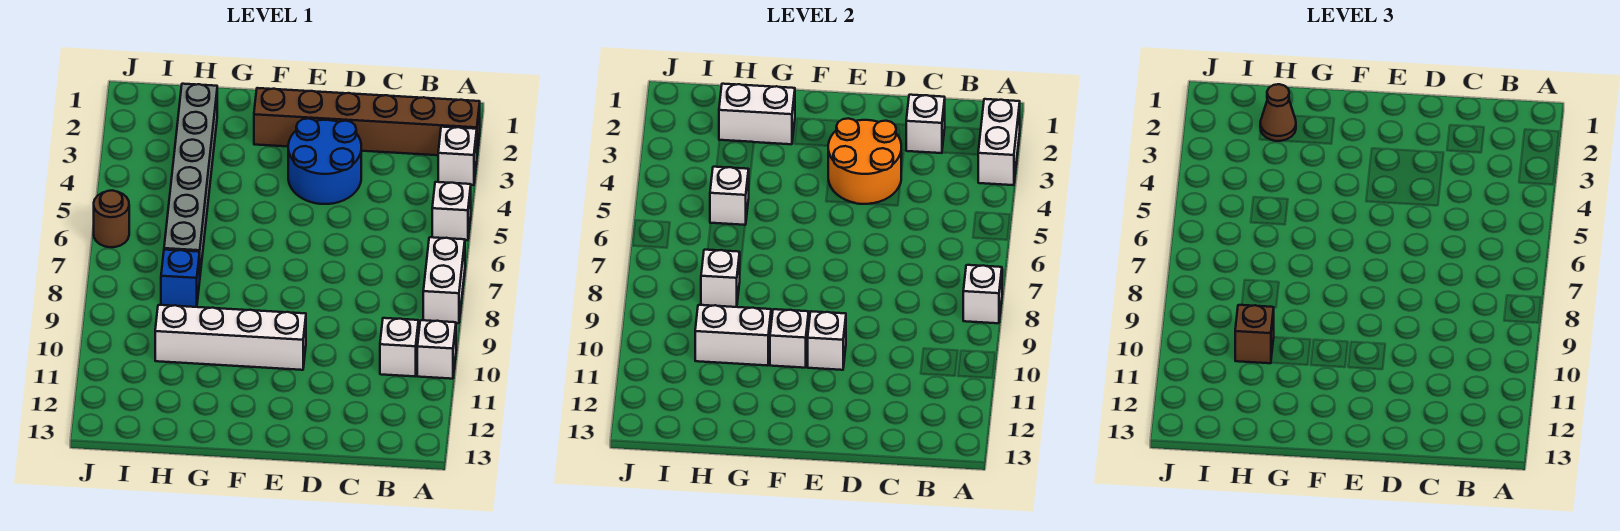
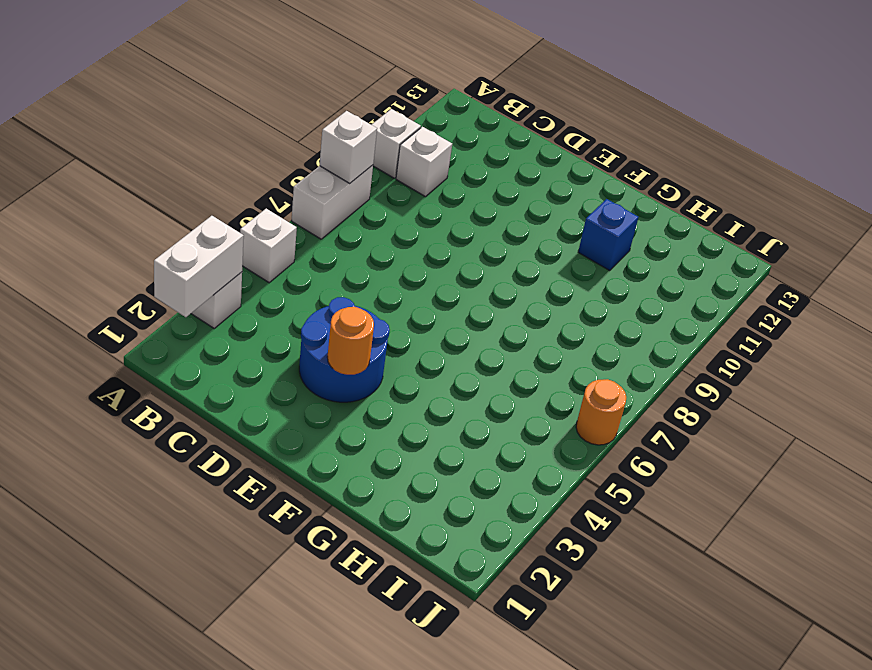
orange 1x1 round brick [327,307,374,375] -> orange 2x2 round brick [828,118,901,204]
blue 1x1 brick [578,199,638,270] -> blue 1x1 brick moved to [161,250,200,307]
orange 1x1 round brick [576,379,626,445] -> brown 1x1 round brick [94,190,129,247]
none -> brown 1x6 brick [254,88,480,155]
none -> white 1x4 brick [155,305,306,370]
none -> grey 1x6 brick [164,84,217,274]

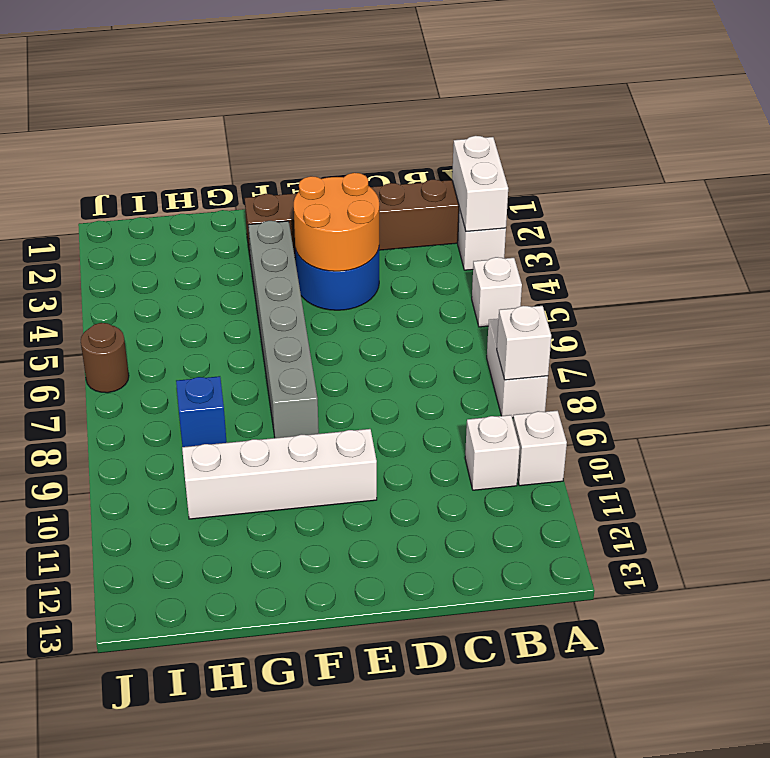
grey 1x6 brick [248,221,319,438] -> grey 1x6 brick moved to [164,84,217,274]
none -> white 1x1 brick [906,95,945,153]
none -> white 1x1 brick [808,311,846,370]
none -> white 1x1 brick [770,309,809,368]

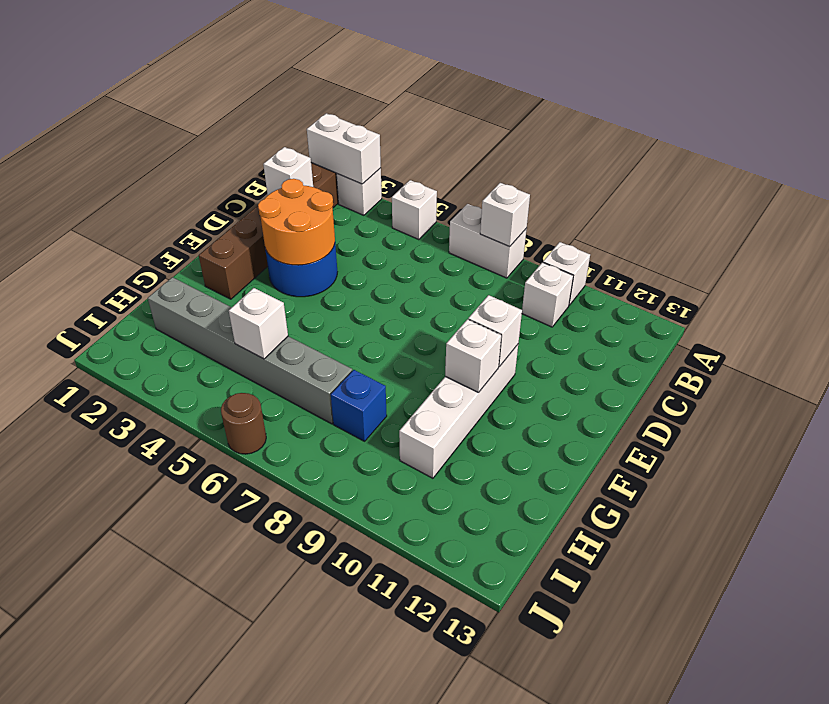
none -> white 1x2 brick [719,84,795,144]
none -> white 1x2 brick [695,305,771,366]
none -> white 1x1 brick [701,250,740,307]

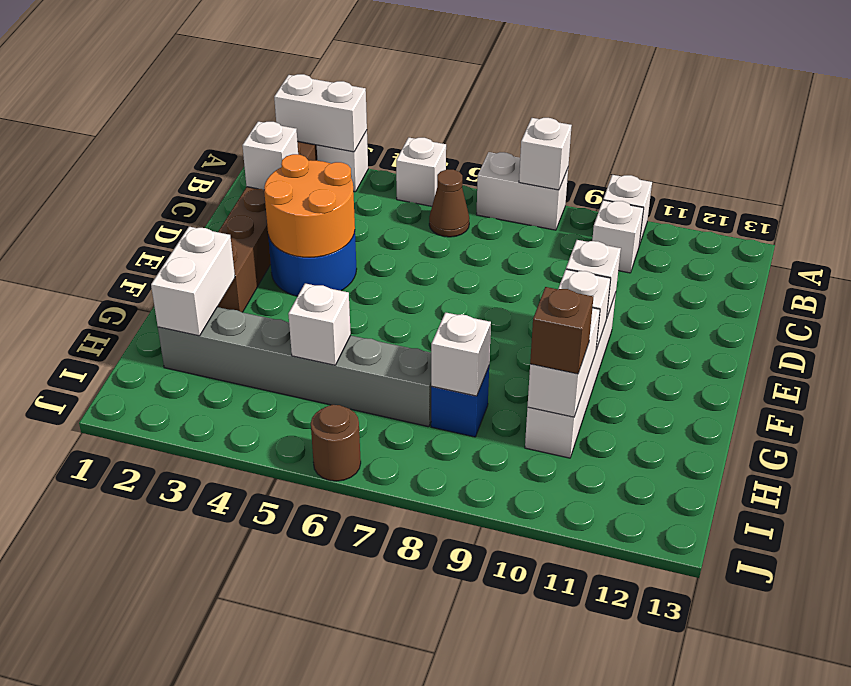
brown 1x1 cone [429,169,469,237] -> brown 1x1 cone moved to [1260,84,1296,141]

